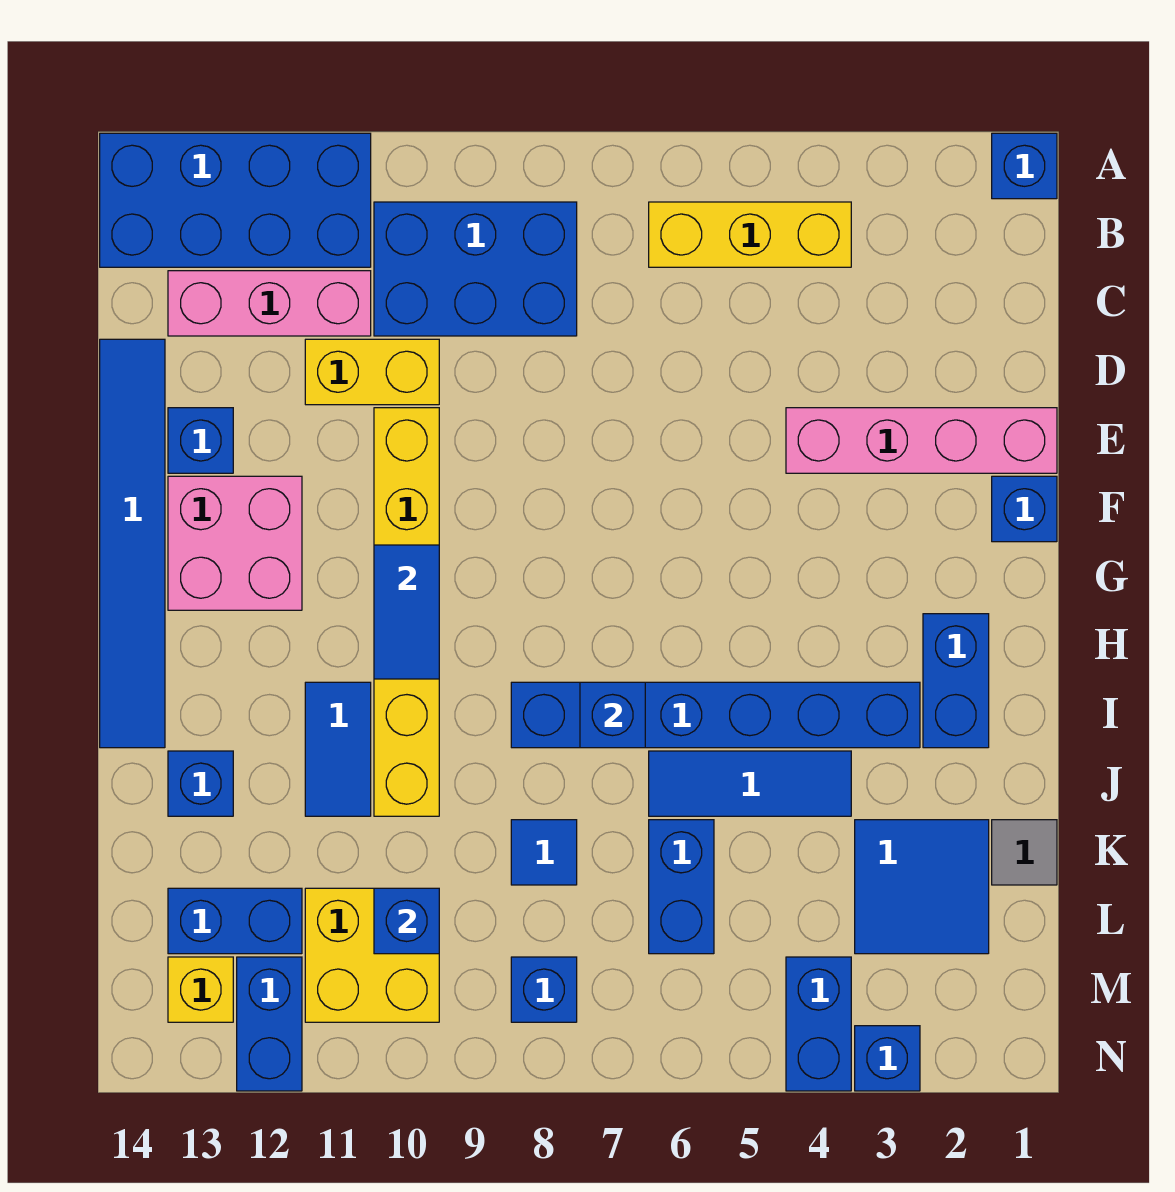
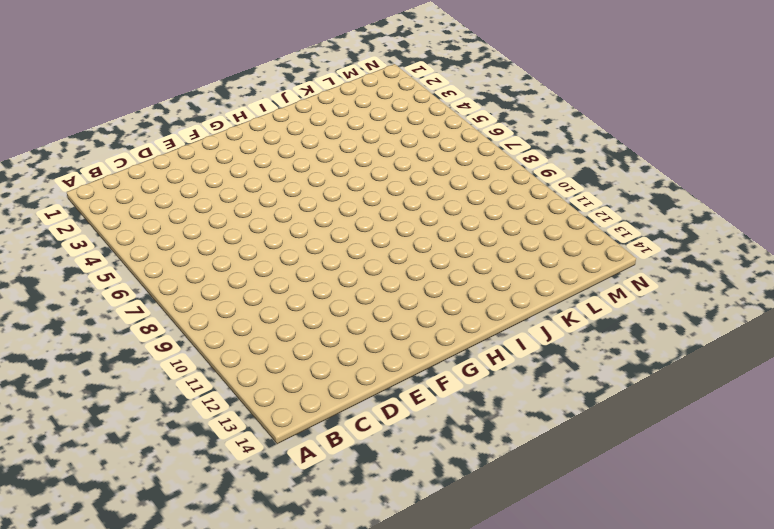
none -> blue 1x1 brick [992,133,1057,199]
none -> blue 2x4 brick [100,133,371,267]
none -> yellow 1x3 brick [649,202,851,267]
none -> blue 2x3 brick [374,202,577,336]

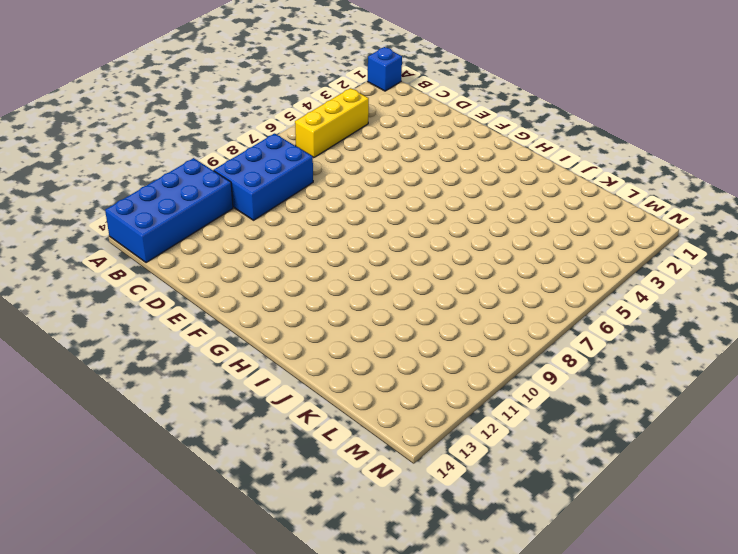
none -> pink 1x3 brick [168,271,371,336]
none -> yellow 1x2 brick [305,339,439,405]
none -> blue 1x6 tile [100,339,165,748]
none -> pink 1x4 brick [786,408,1057,473]

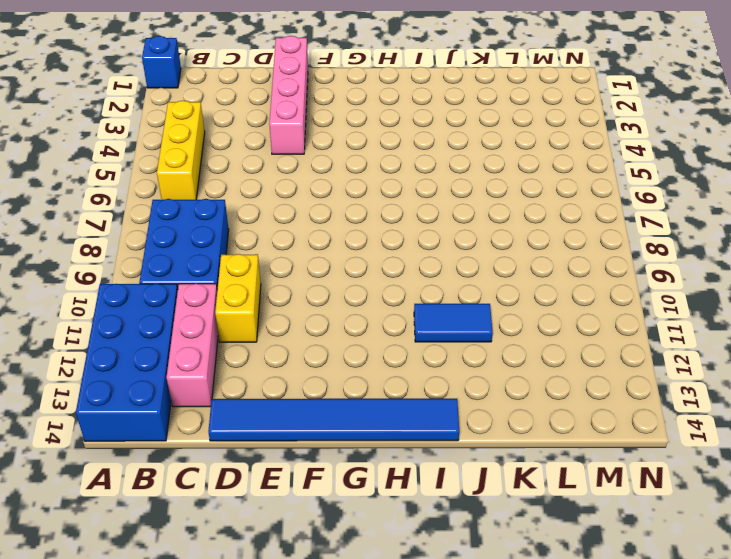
none -> yellow 1x6 brick [374,408,439,816]
none -> blue 1x1 brick [168,408,233,473]
none -> blue 1x1 brick [992,476,1057,542]
none -> pink 2x2 brick [168,476,302,610]

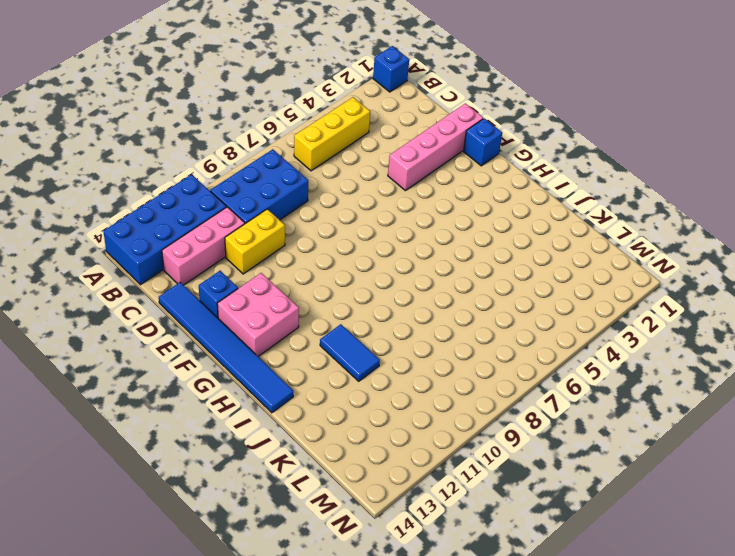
none -> yellow 1x6 brick [374,408,439,816]
none -> blue 1x2 brick [923,614,989,748]
none -> blue 1x6 brick [511,682,920,748]
none -> blue 1x3 tile [649,751,851,816]

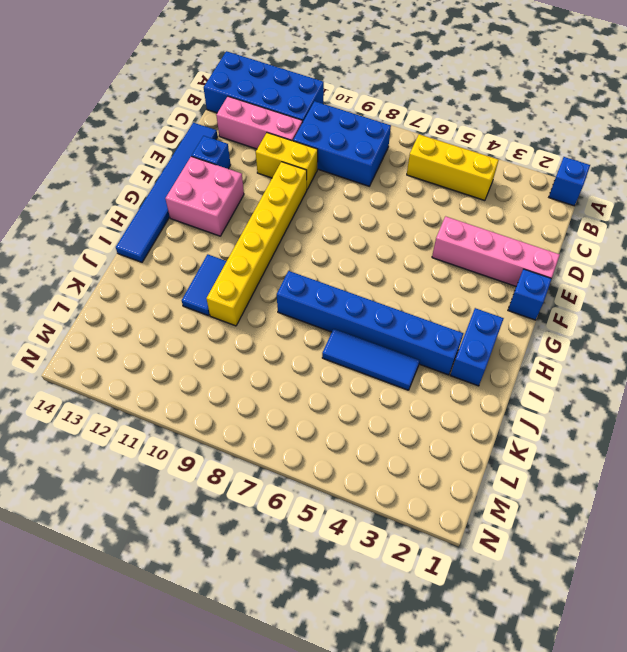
none -> blue 1x1 brick [168,751,233,816]
none -> grey 1x1 tile [992,820,1057,885]
none -> blue 2x2 tile [855,820,989,954]
none -> blue 1x2 brick [649,820,714,954]

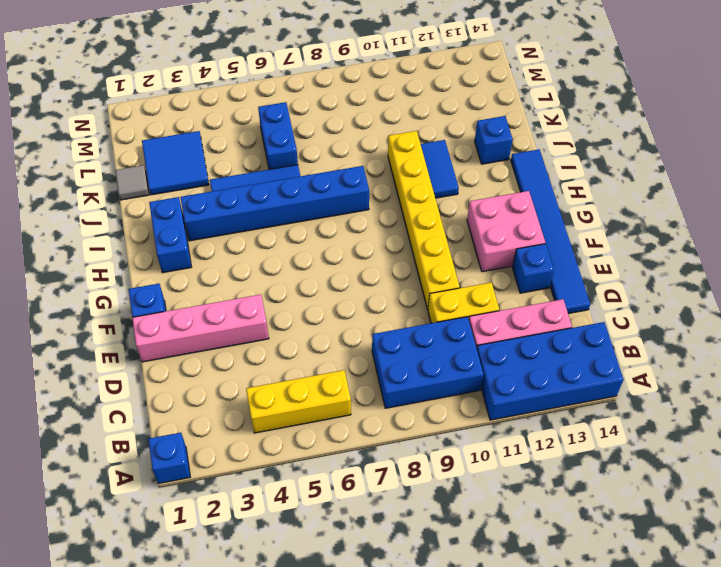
none -> blue 1x1 tile [511,820,577,885]
none -> yellow 2x2 brick [305,888,439,1022]
none -> blue 1x2 brick [168,888,302,954]
none -> blue 1x2 brick [786,957,851,1091]

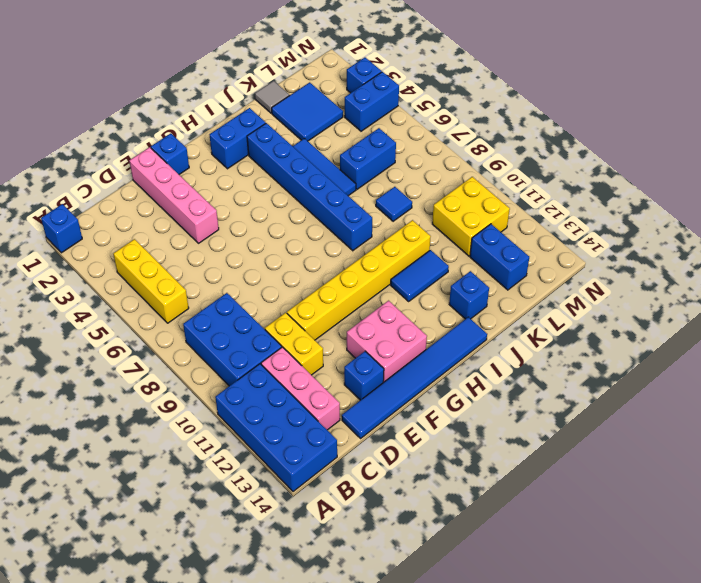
none -> blue 1x1 brick [511,957,577,1022]
none -> blue 1x2 brick [237,957,302,1091]
none -> yellow 1x1 brick [168,957,233,1022]
none -> blue 1x2 tile [374,545,439,679]

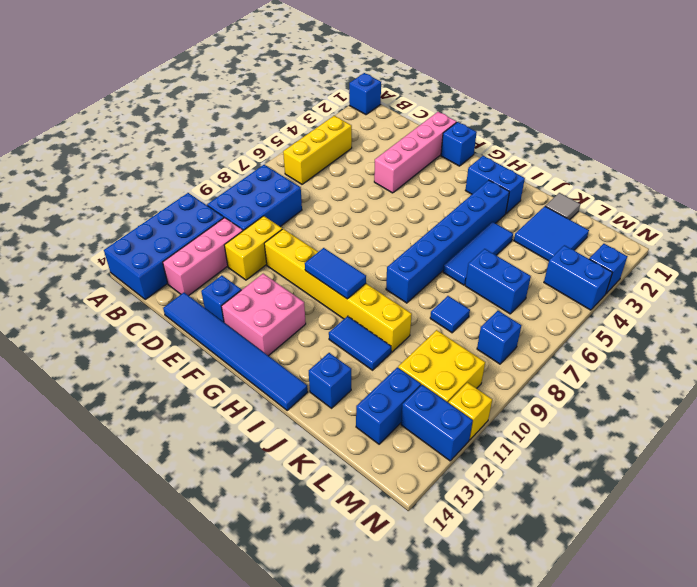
yellow 1x1 brick [449,383,492,440] -> yellow 1x1 brick moved to [168,957,233,1022]
none -> blue 1x1 brick [580,682,645,748]
none -> blue 1x1 brick [374,888,439,954]

